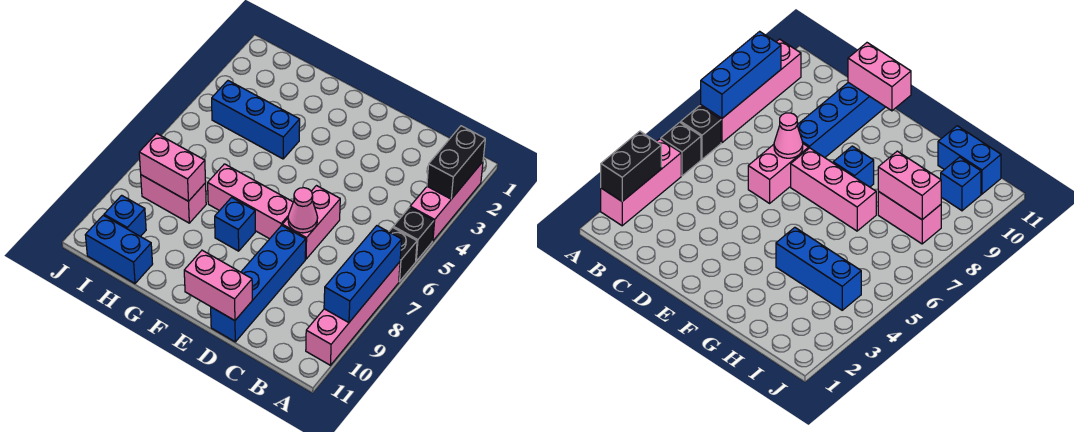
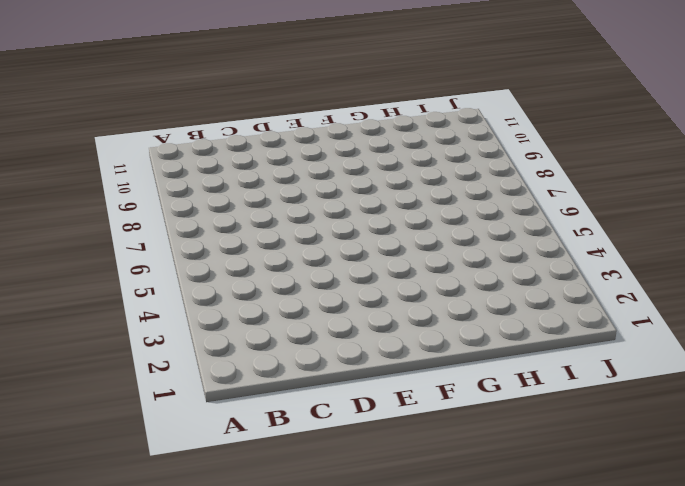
none -> pink 1x3 brick [410,162,483,241]
none -> black 1x1 brick [393,207,434,261]
none -> black 1x1 brick [389,227,417,282]

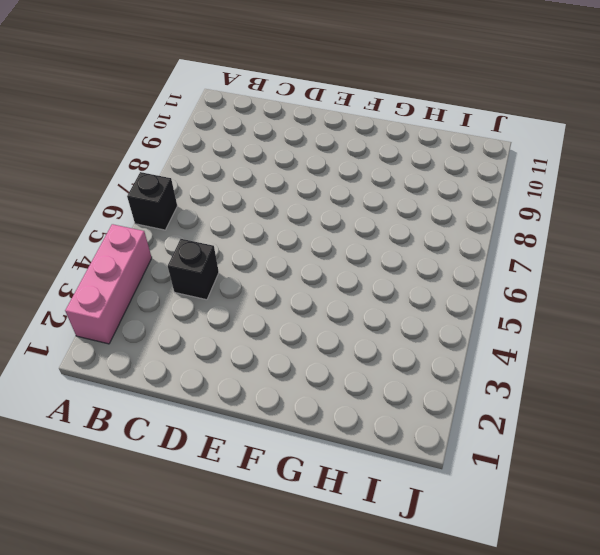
black 1x1 brick [168,239,219,300] -> black 1x1 brick moved to [393,207,434,261]
none -> pink 1x4 brick [306,262,400,365]
none -> pink 1x2 brick [282,186,340,259]
none -> blue 1x4 brick [211,225,306,342]

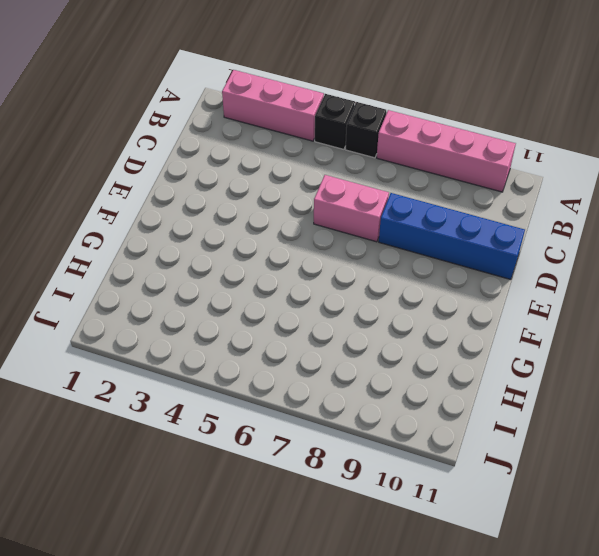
none -> pink 1x3 brick [208,164,293,239]
none -> blue 1x1 brick [215,197,255,251]
none -> blue 1x3 brick [212,81,300,159]

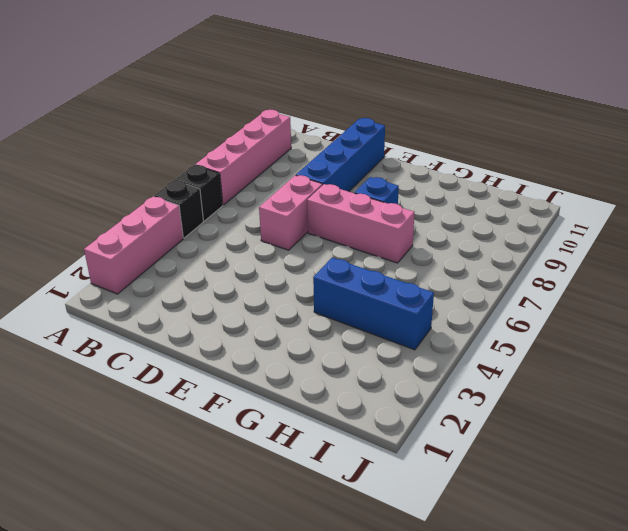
none -> pink 1x2 brick [141,175,206,223]
none -> blue 1x2 brick [85,215,153,283]
none -> blue 1x1 brick [104,195,146,237]

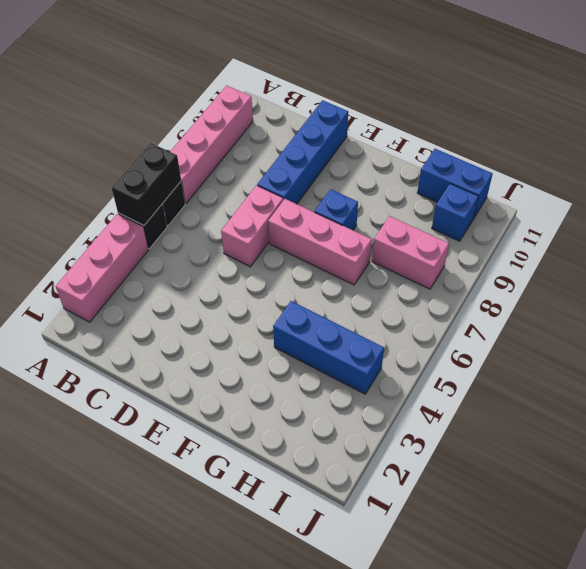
black 1x2 brick [112,143,181,226] -> black 1x2 brick moved to [427,126,485,199]
none -> blue 1x3 brick [324,226,402,323]
none -> pink 1x1 cone [288,188,318,233]
none -> pink 1x2 brick [184,250,252,321]

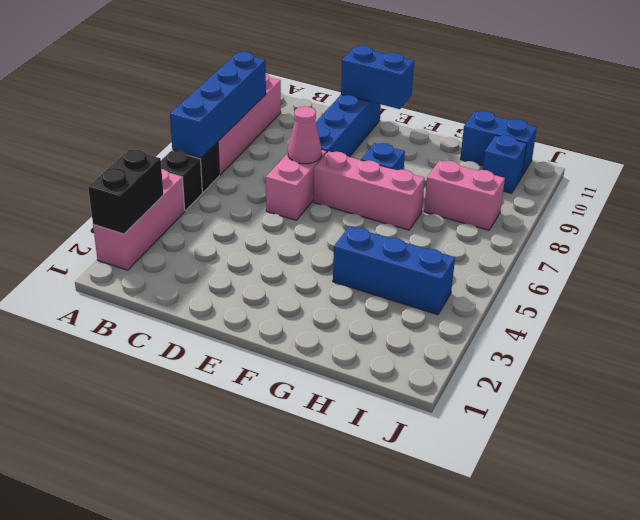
blue 1x4 brick [170,52,266,158] -> blue 1x3 brick [324,226,402,323]
blue 1x2 brick [341,45,414,109] -> pink 1x2 brick [184,250,252,321]
none -> pink 1x2 brick [139,133,206,201]

